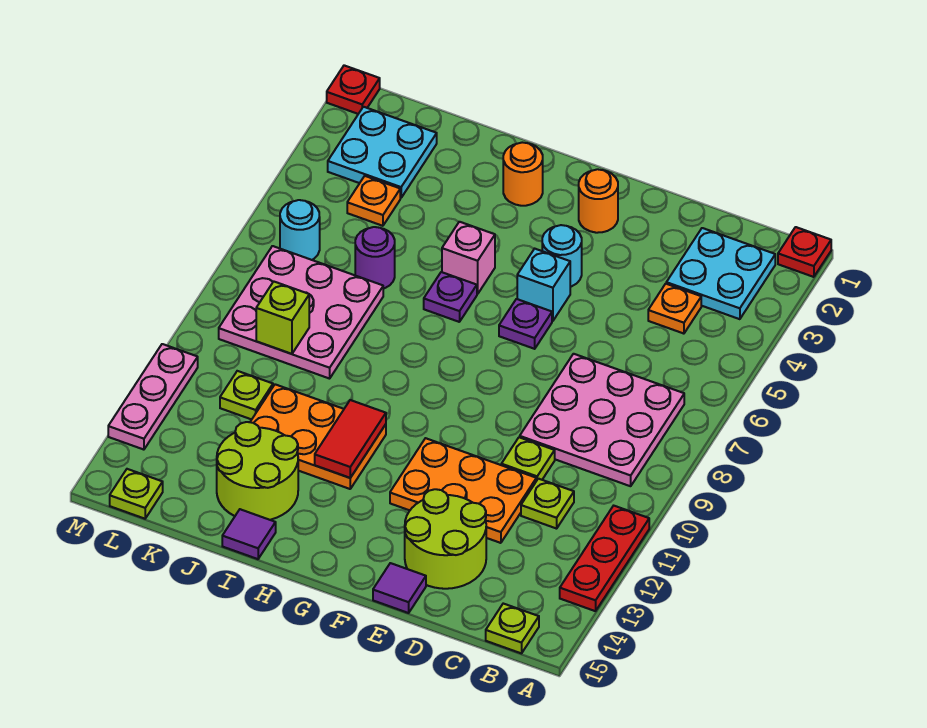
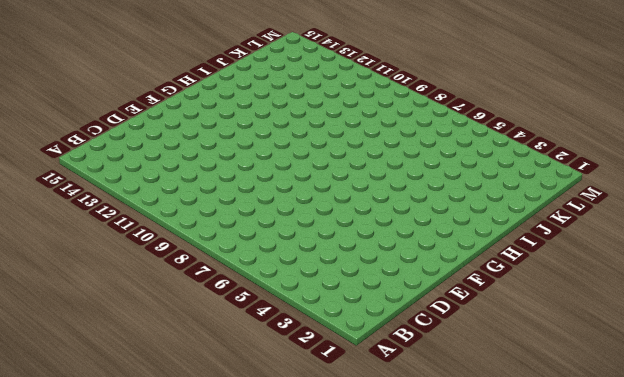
none -> red 1x1 plate [778,227,831,277]
none -> red 1x3 plate [560,506,649,611]
none -> cyan 2x2 plate [666,228,775,319]
none -> pink 3x3 plate [520,354,684,486]

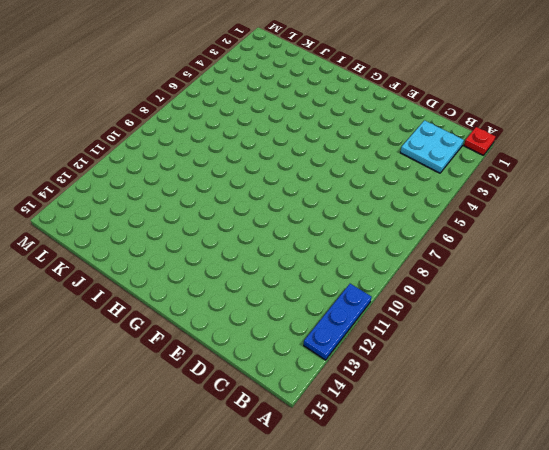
blue 1x3 plate [304,284,372,360] -> red 1x3 plate [560,506,649,611]
none -> pink 3x3 plate [520,354,684,486]
none -> lime 1x1 plate [486,604,539,653]
none -> orange 1x1 plate [648,284,701,334]
none -> lime 1x1 plate [521,479,574,529]

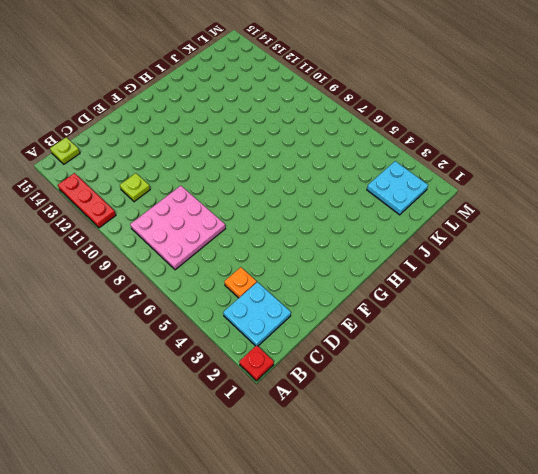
none -> lime 1x1 plate [501,437,555,481]
none -> orange 2x3 plate [390,438,536,543]
none -> lime 2x2 round brick [405,489,486,589]
none -> purple 1x1 tile [373,563,426,613]

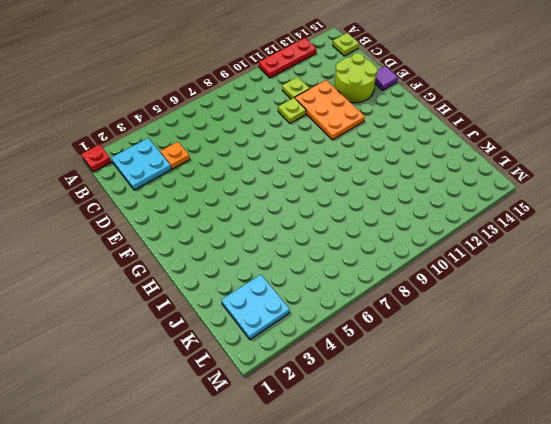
none -> pink 3x3 plate [520,354,684,486]
none -> orange 1x1 round brick [579,169,618,233]
none -> cyan 1x1 round brick [542,225,582,287]
none -> cyan 1x1 brick [517,249,570,321]

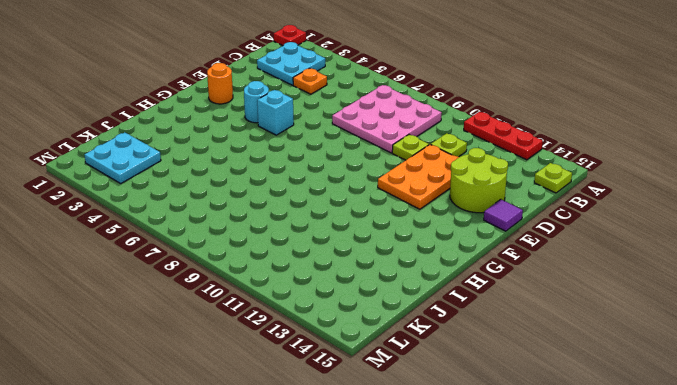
none -> purple 1x1 plate [499,299,552,349]
none -> orange 1x1 round brick [503,142,543,206]
none -> pink 1x1 brick [442,222,495,294]
none -> purple 1x1 plate [424,272,477,322]

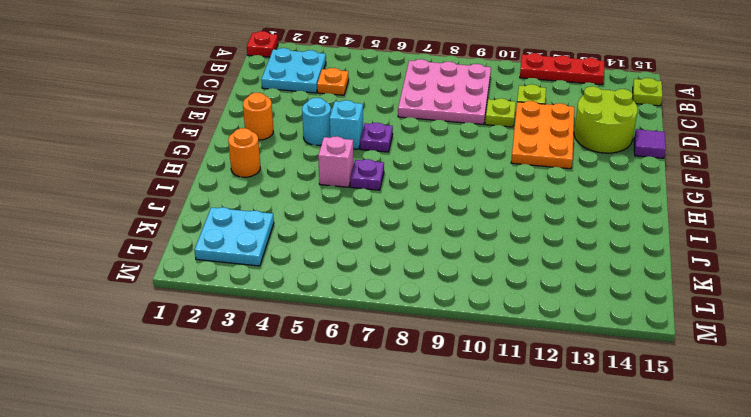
none -> orange 2x3 plate [250,384,386,489]
none -> lime 2x2 round brick [217,422,298,520]
none -> purple 1x1 tile [222,509,276,559]
none -> purple 1x1 round brick [355,227,395,289]

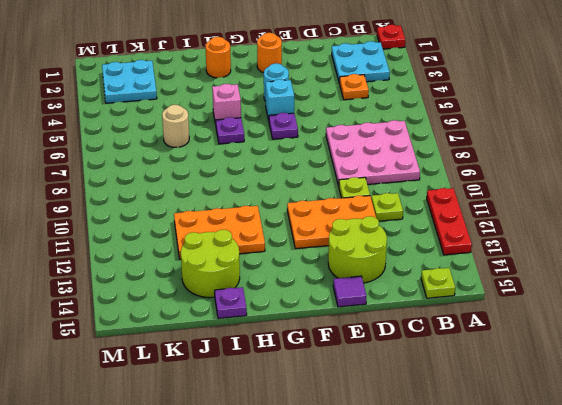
purple 1x1 plate [215,287,247,318] -> purple 1x1 tile [222,509,276,559]
tan 1x1 round brick [162,105,189,147] -> purple 1x1 round brick [355,227,395,289]
none -> pink 3x3 plate [219,246,383,379]
none -> orange 1x1 plate [347,176,400,226]
none -> lime 1x1 plate [220,371,273,419]
none -> cyan 1x1 round brick [280,200,320,260]

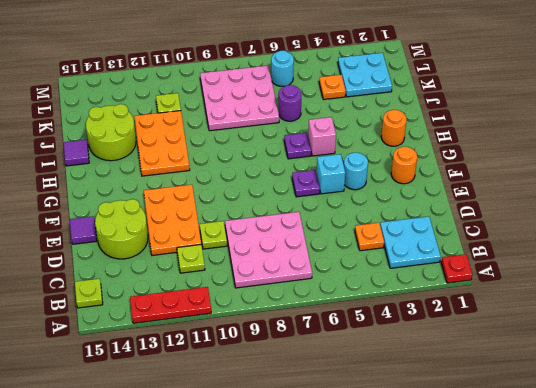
none -> lime 1x1 plate [110,469,163,519]
none -> red 1x1 plate [327,65,380,114]
none -> pink 1x3 plate [108,344,198,450]
none -> red 1x2 tile [315,400,386,478]

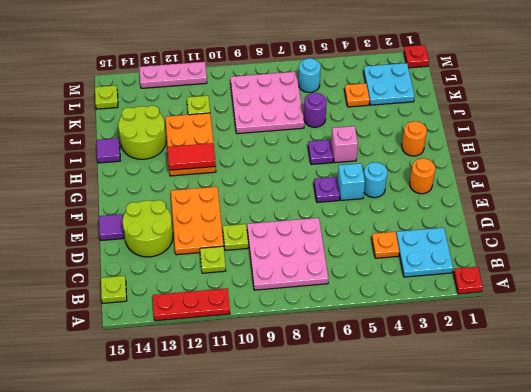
none -> lime 1x1 brick [256,281,309,354]

